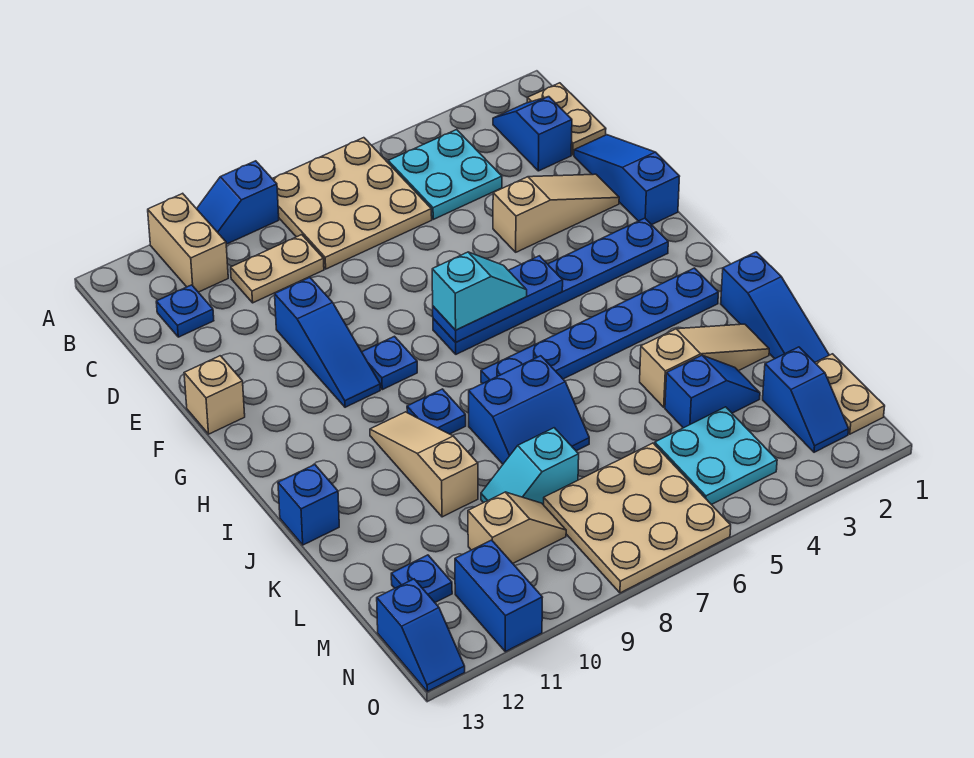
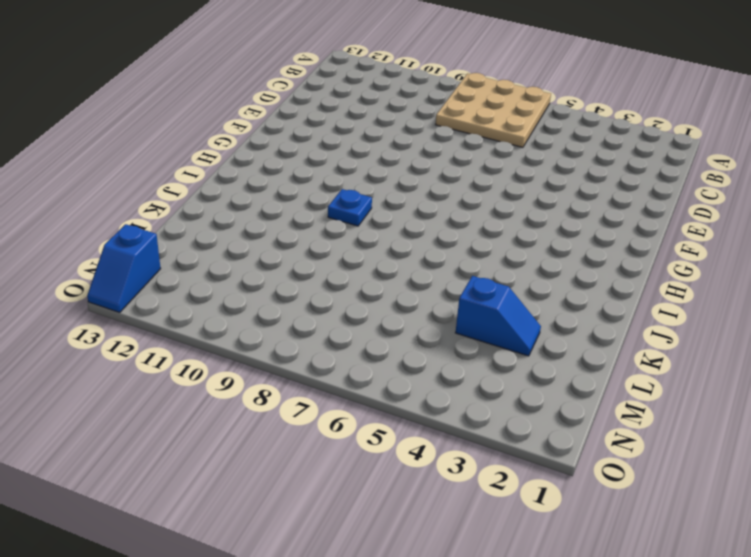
none -> blue 1x2 slope [197,161,279,244]
none -> tan 1x2 brick [148,193,228,292]
none -> tan 1x2 plate [527,83,606,155]
none -> blue 1x2 slope [493,97,572,171]

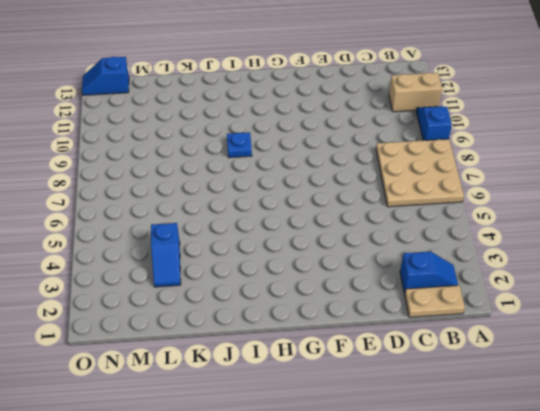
none -> cyan 2x2 plate [388,130,502,219]
none -> tan 1x2 plate [231,235,324,303]
none -> blue 1x1 plate [156,285,214,337]
none -> blue 1x3 slope [574,135,680,225]

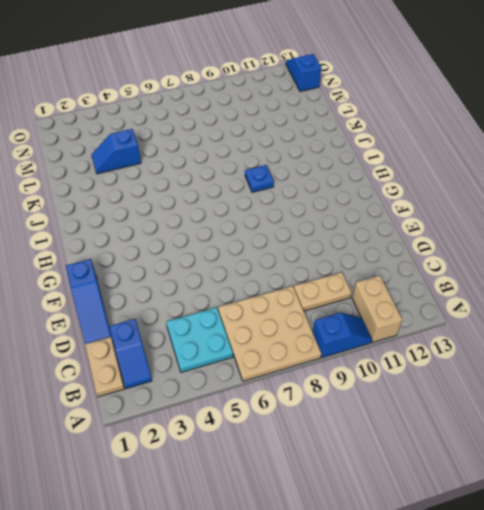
none -> blue 1x1 plate [156,285,214,337]
none -> tan 1x3 slope [493,174,619,252]
none -> blue 1x3 slope [275,277,380,407]
none -> tan 1x1 brick [184,356,245,434]

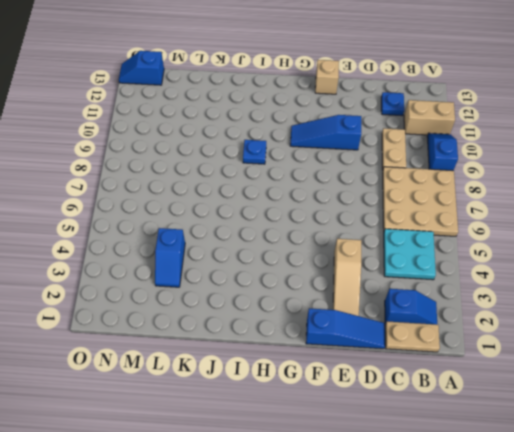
none -> blue 1x6 plate [433,218,668,354]
none -> blue 1x1 plate [362,336,417,390]
none -> blue 1x6 plate [481,268,718,384]
none -> tan 1x3 slope [370,412,478,517]

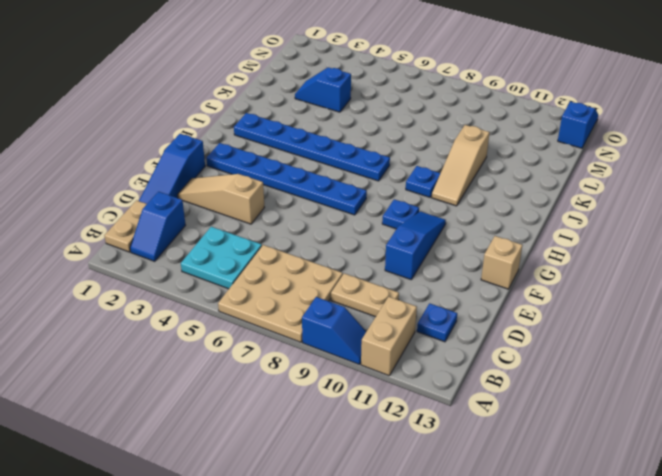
none -> blue 1x3 slope [721,252,829,362]
none -> blue 2x2 slope [469,356,589,464]
none -> blue 1x1 brick [278,465,339,545]
none -> tan 1x3 slope [640,324,769,407]

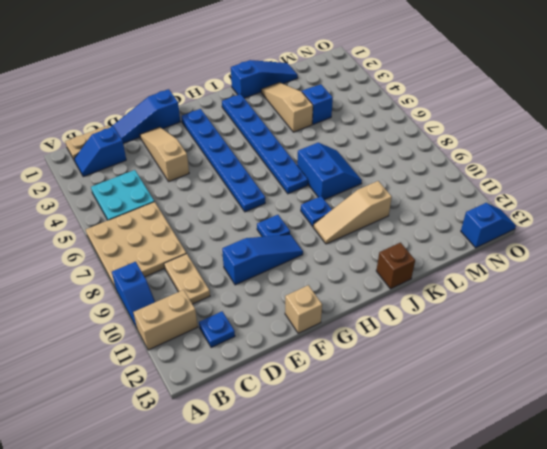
brown 1x1 brick [376,243,415,289] -> blue 1x1 brick [278,465,339,545]
none -> cyan 1x2 slope [481,428,579,505]
none -> tan 1x2 plate [815,354,885,434]
none -> blue 1x2 slope [763,347,849,452]
none -> cyan 2x2 plate [655,407,777,505]

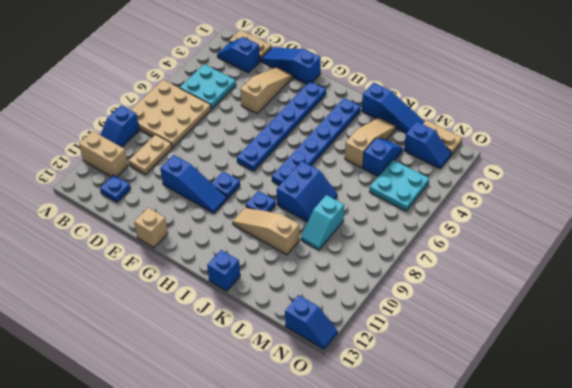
none -> tan 3x3 plate [544,443,731,593]
none -> tan 1x2 slope [468,492,566,563]
none -> blue 1x1 plate [391,555,452,602]
none -> blue 1x2 brick [455,540,543,652]

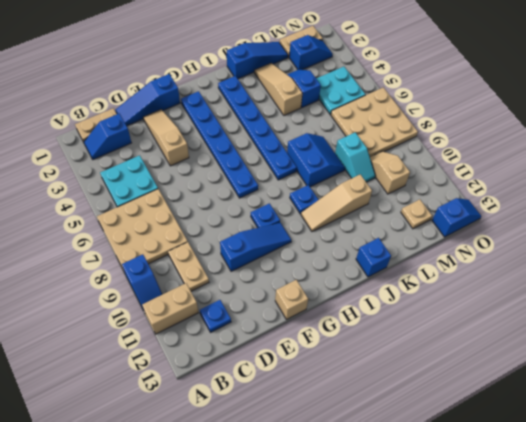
tan 1x1 plate [401,199,432,229] -> blue 1x1 plate [391,555,452,602]
none -> blue 1x2 brick [455,540,543,652]
none -> blue 1x3 plate [433,256,563,342]
none -> cyan 1x2 slope [432,252,527,330]

